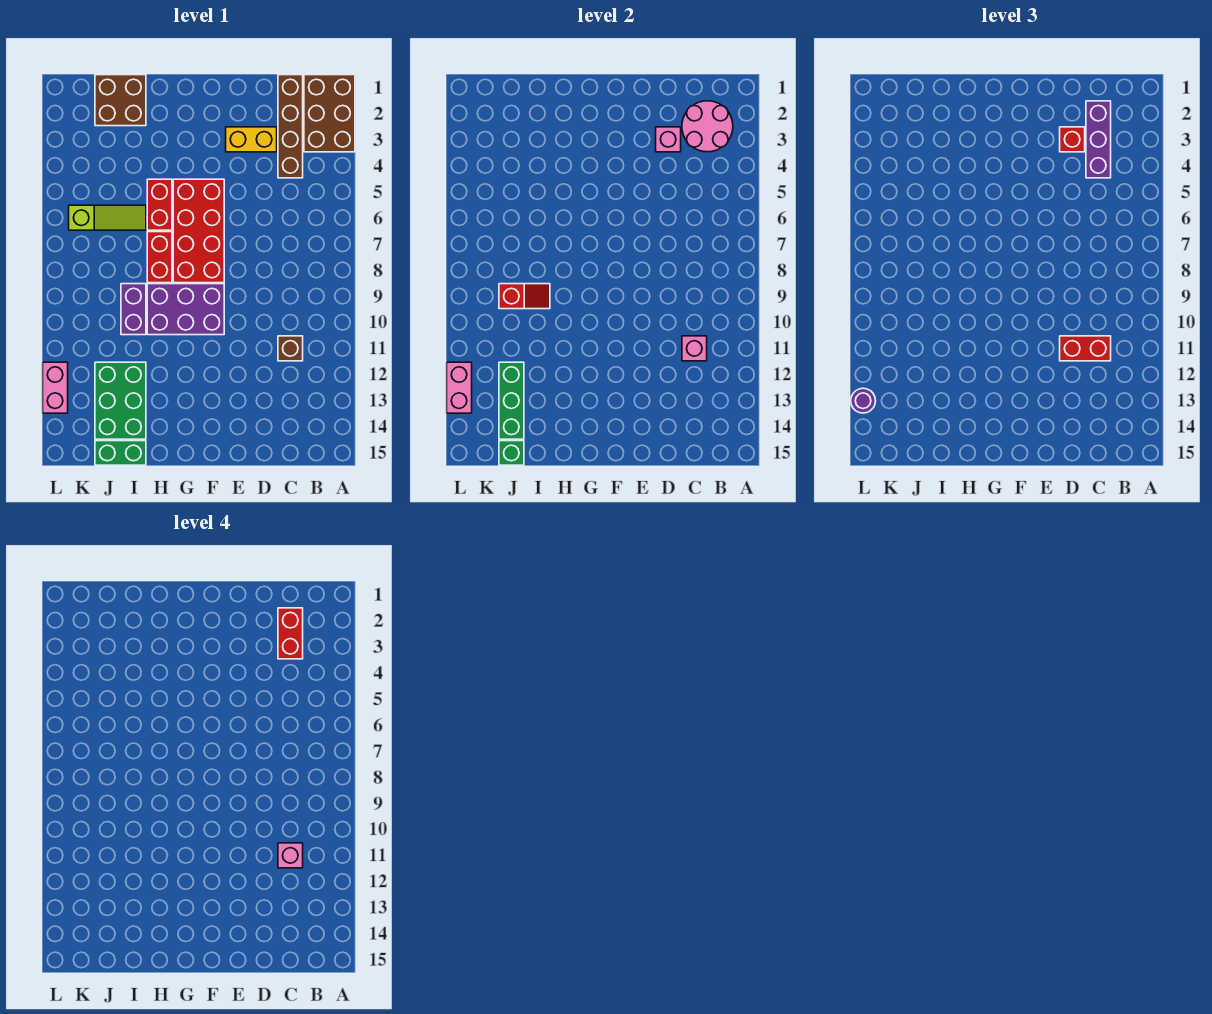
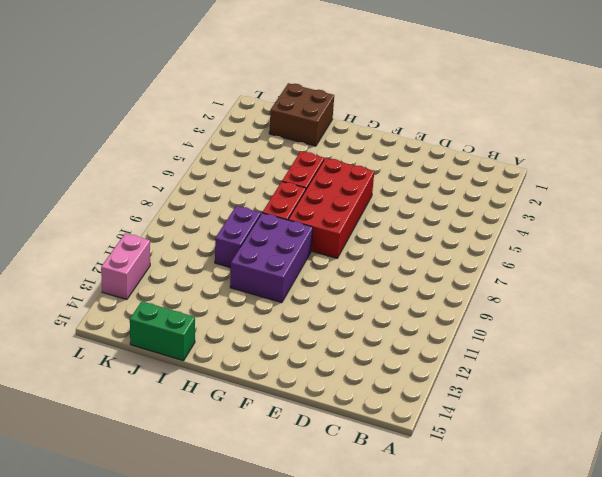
purple 2x3 brick [230,213,313,303] -> purple 2x3 brick turned to [147,284,224,335]
none -> brown 2x3 brick [304,75,355,152]
none -> brown 1x4 brick [278,75,303,178]
none -> brown 1x1 brick [278,336,303,361]

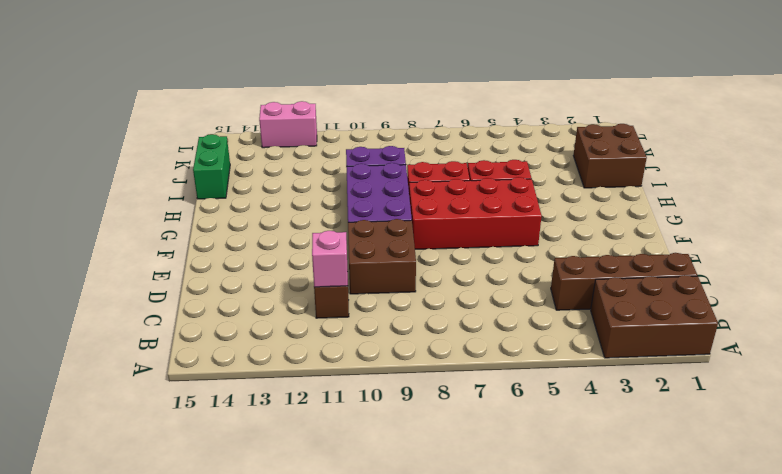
brown 2x2 brick [348,219,416,294] -> none
none -> yellow 1x2 brick [226,127,277,152]
none -> lime 1x3 slope [69,205,146,230]
none -> green 2x3 brick [95,362,146,439]

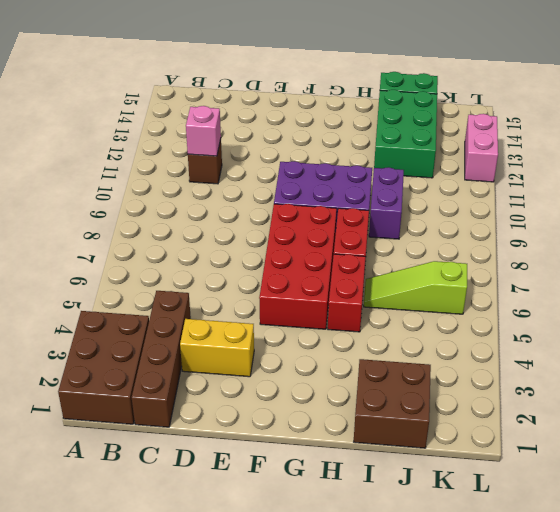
none -> pink 2x2 round brick [682,101,733,152]
none -> pink 1x1 brick [656,127,681,152]
none -> red 1x2 slope [499,284,550,309]

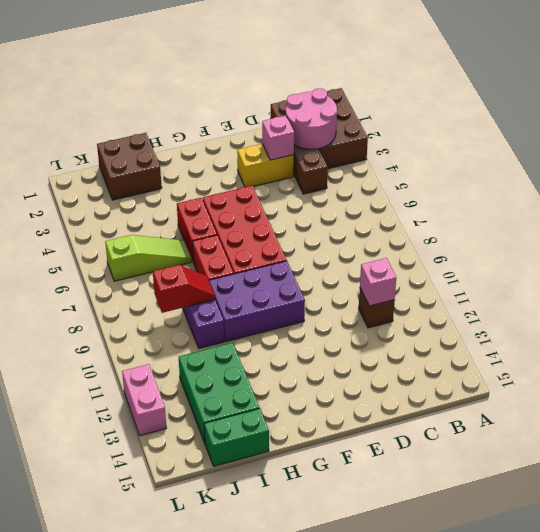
none -> green 1x3 brick [499,362,524,439]
none -> green 1x1 brick [499,441,524,465]
none -> pink 1x2 brick [447,362,472,413]

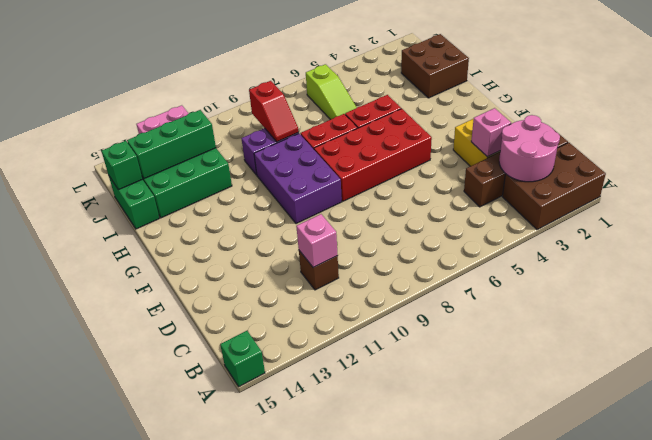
green 1x1 brick [220,331,265,387] -> none
none -> pink 1x2 brick [447,362,472,413]
none -> purple 1x3 brick [1086,101,1111,178]
none -> red 1x2 brick [1060,336,1111,361]

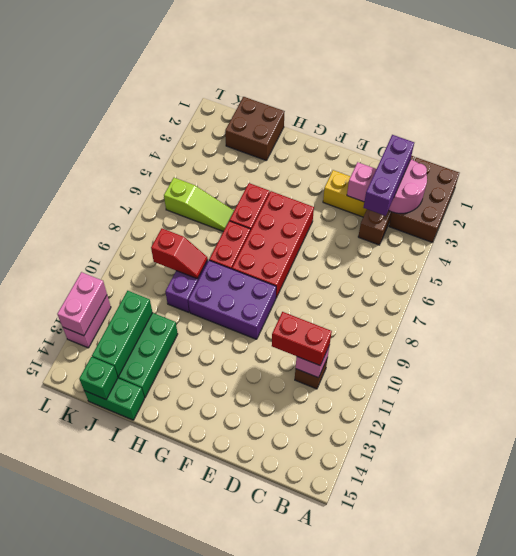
none -> red 1x1 brick [1060,127,1085,152]
none -> purple 1x1 round brick [851,388,876,413]
none -> red 1x2 brick [278,608,303,659]

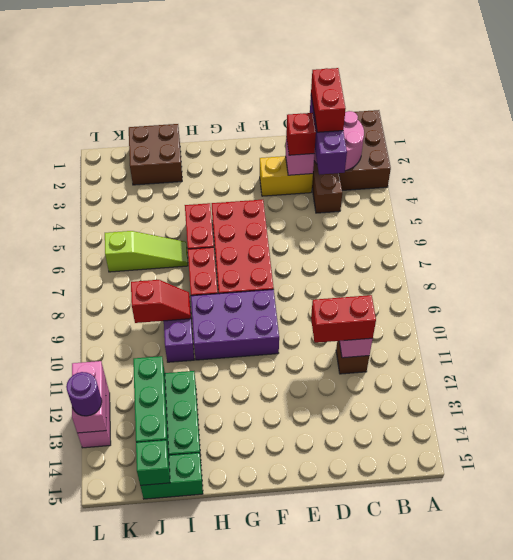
none -> pink 1x1 brick [278,843,303,868]

